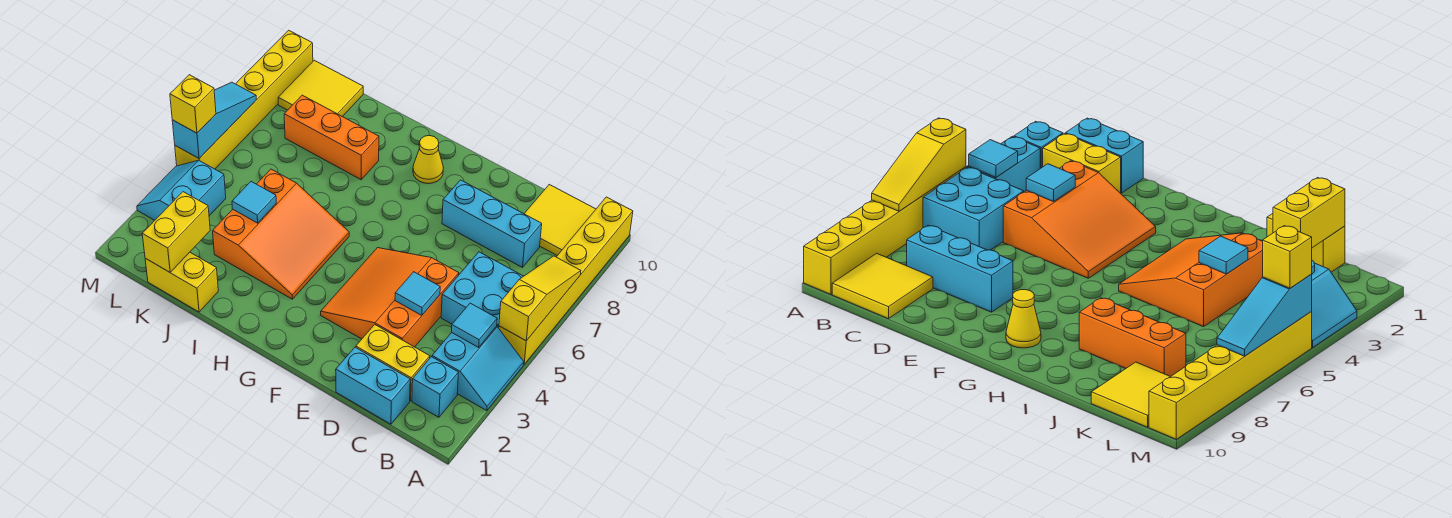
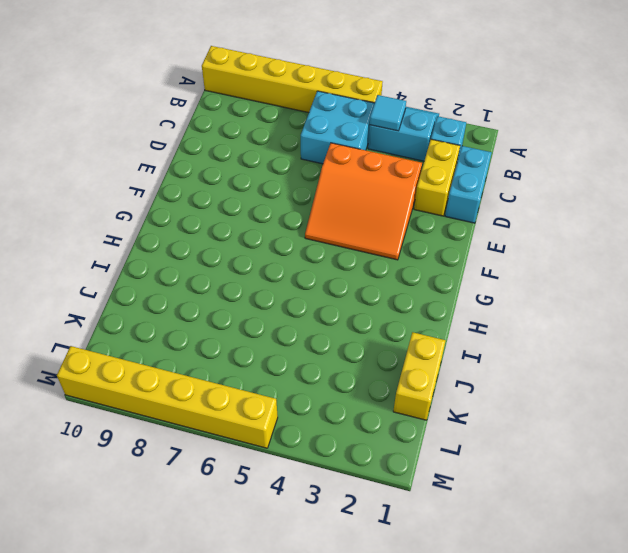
none -> yellow 2x2 tile [524,185,596,256]
none -> cyan 1x3 brick [442,180,542,268]
none -> yellow 1x1 cone [413,135,443,184]

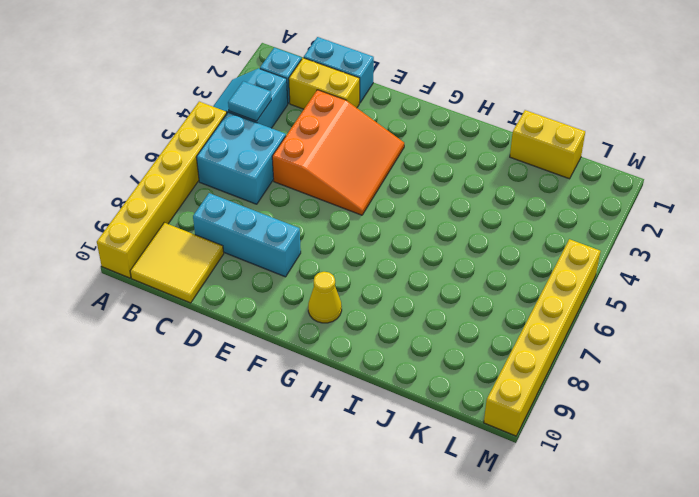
none -> orange 3x3 slope [213,169,349,299]
none -> orange 1x3 brick [284,95,379,180]
none -> yellow 2x2 tile [278,60,363,117]

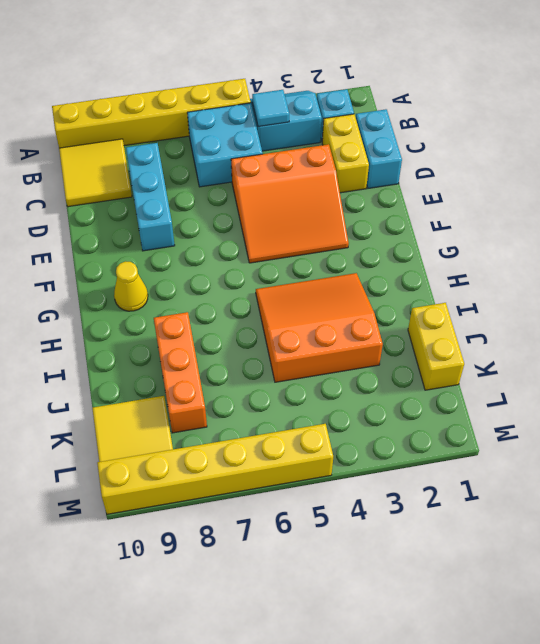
none -> cyan 2x2 slope [137,160,226,220]
none -> yellow 1x3 slope [499,256,581,341]
none -> cyan 1x1 tile [395,272,440,315]

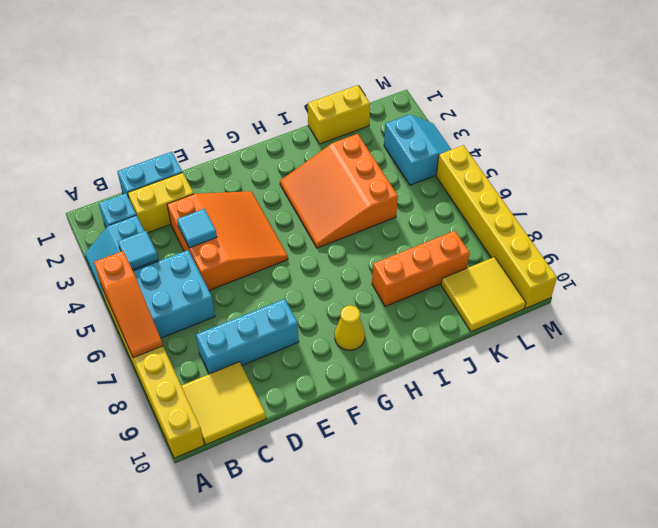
orange 1x3 slope [94,251,163,358] -> yellow 1x3 slope [499,256,581,341]
none -> cyan 1x1 tile [232,182,276,223]
none -> yellow 1x2 brick [142,192,210,272]
none -> cyan 1x3 slope [172,82,256,158]

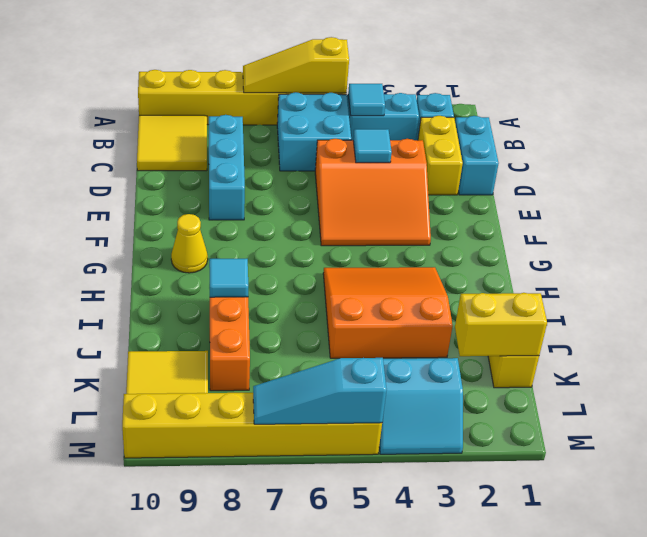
cyan 1x1 tile [209,259,248,297] -> cyan 1x1 tile moved to [232,182,276,223]
none -> yellow 1x1 brick [170,75,216,133]

